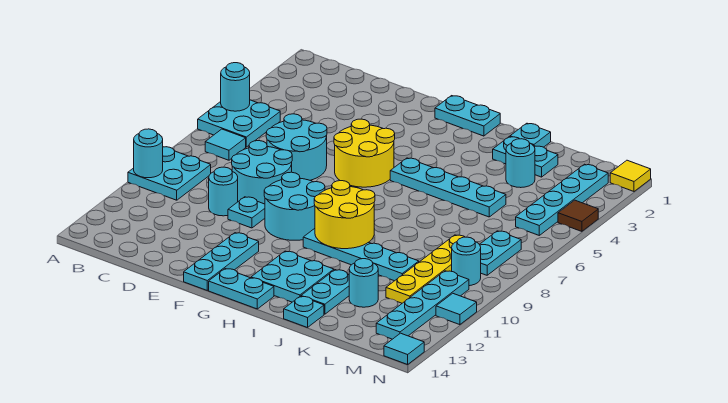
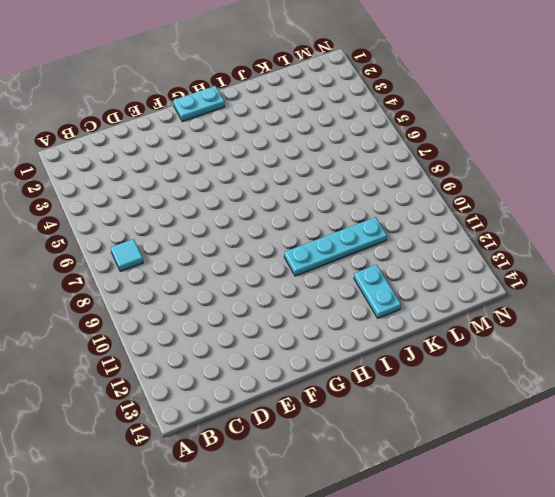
none -> cyan 2x2 plate [198,100,280,147]
none -> cyan 2x2 plate [128,147,211,200]
none -> cyan 2x2 round brick [266,114,327,180]
none -> cyan 2x2 round brick [232,141,292,204]

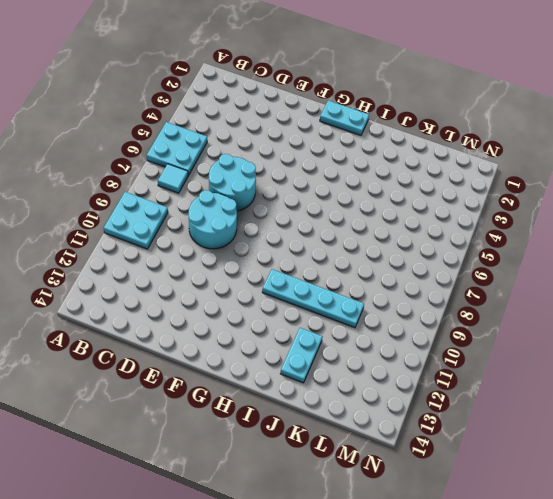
none -> cyan 1x1 round brick [209,167,238,216]
none -> cyan 1x1 plate [228,197,265,228]
none -> yellow 2x2 round brick [334,119,395,187]
none -> cyan 2x2 round brick [264,172,325,240]

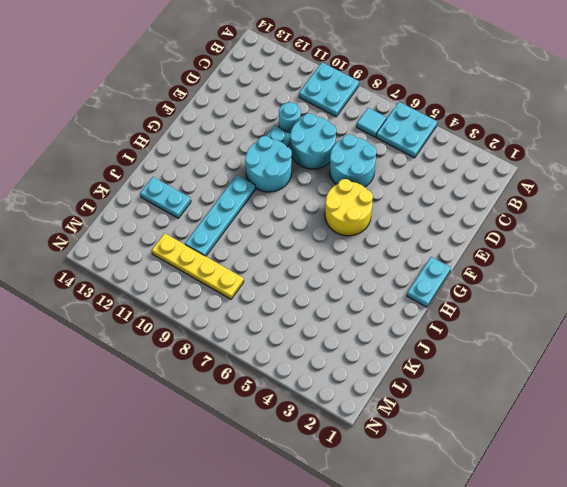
none -> cyan 1x3 plate [184,233,259,290]
none -> cyan 1x2 plate [209,269,274,309]
none -> cyan 1x4 plate [390,158,506,217]
none -> cyan 2x2 plate [251,251,334,302]

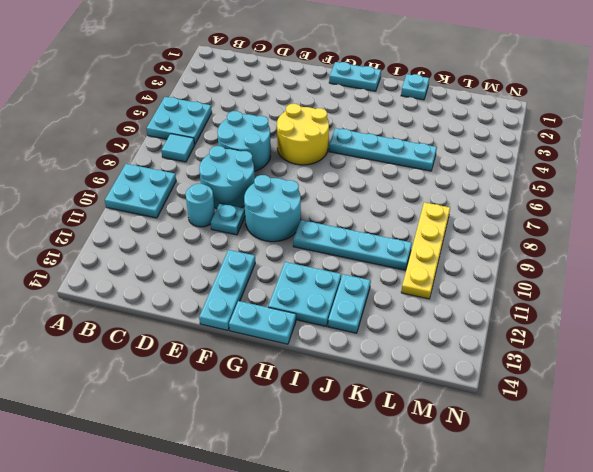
none -> cyan 1x2 plate [493,137,558,177]
none -> cyan 1x1 plate [284,296,324,328]
none -> cyan 1x1 round brick [506,139,535,188]
none -> cyan 1x1 round brick [349,259,378,307]

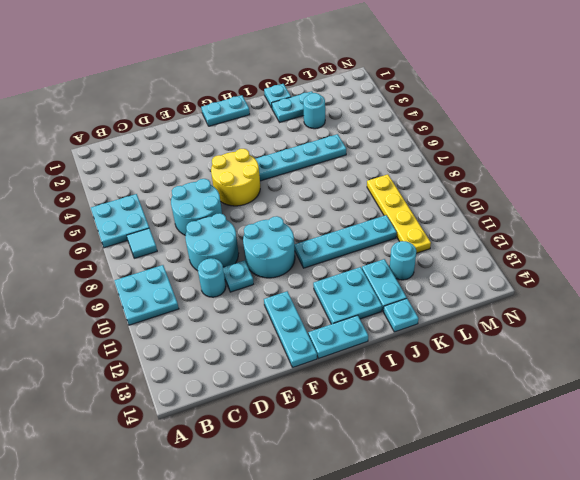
none -> cyan 1x4 plate [516,164,608,235]
none -> cyan 1x2 plate [479,231,521,275]
none -> cyan 1x1 round brick [452,237,481,286]
none -> cyan 1x4 plate [376,271,469,339]

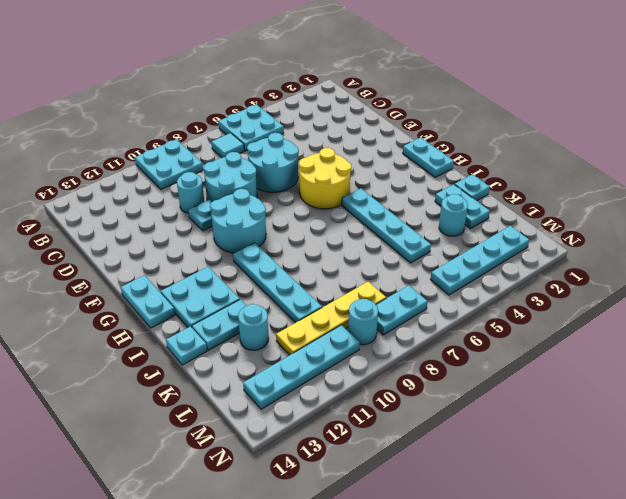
none -> cyan 1x3 plate [184,233,259,290]
none -> yellow 1x1 tile [610,160,651,191]
none -> brown 1x1 tile [558,200,598,231]
none -> cyan 1x1 tile [436,293,477,325]

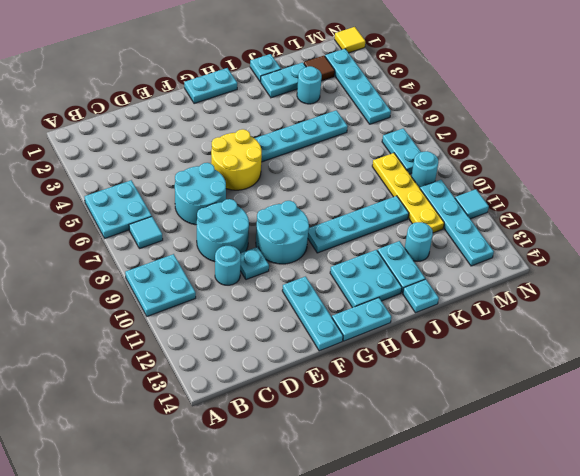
brown 1x1 tile [304,56,335,81] -> brown 1x1 tile moved to [558,200,598,231]
none -> cyan 1x1 tile [384,333,424,364]
none -> cyan 1x1 round brick [221,63,250,111]
none -> cyan 1x1 round brick [134,129,163,178]
none -> yellow 2x2 round brick [314,181,375,249]

